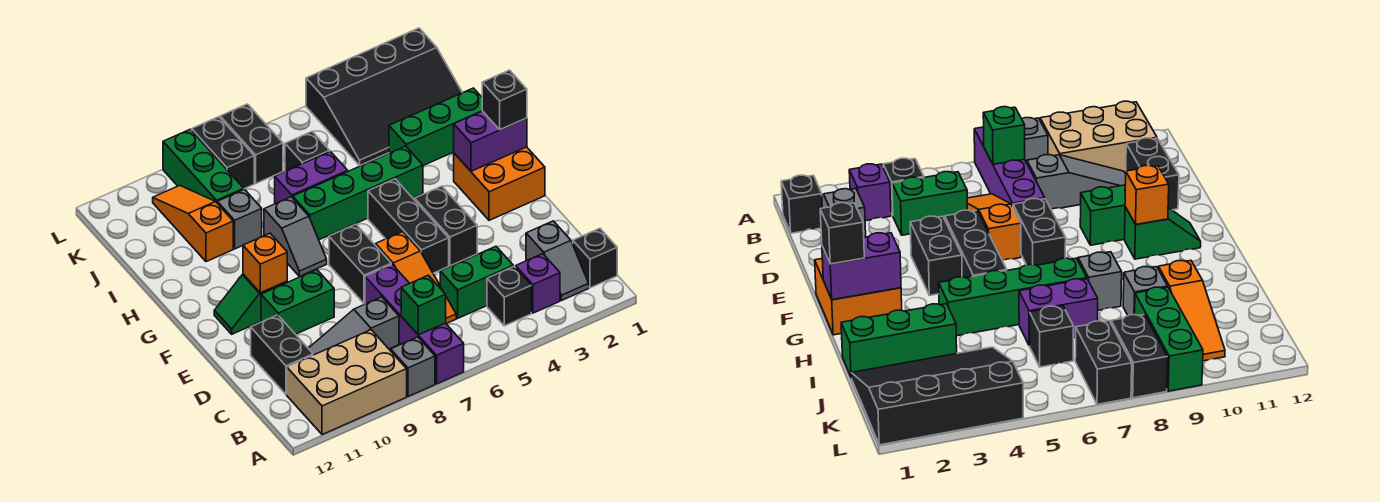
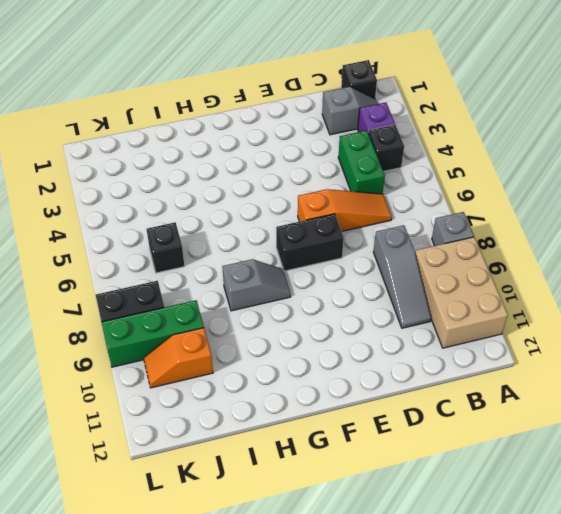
orange 1x2 slope [144,328,213,388] -> orange 1x3 slope [153,185,233,262]
none -> purple 1x4 brick [365,264,464,384]
none -> black 1x2 brick [251,315,313,394]
none -> black 1x2 brick [415,186,477,266]
none -> black 1x3 brick [368,179,449,273]

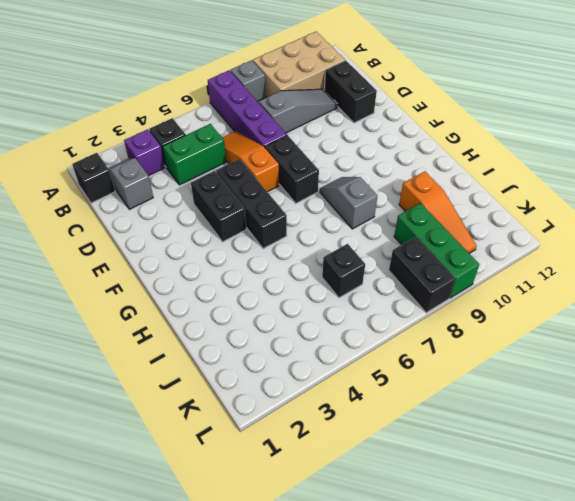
none -> green 1x2 brick [261,270,334,334]
none -> orange 2x2 brick [454,147,545,220]
none -> green 1x2 slope [214,274,287,334]
none -> green 1x4 brick [293,146,423,240]

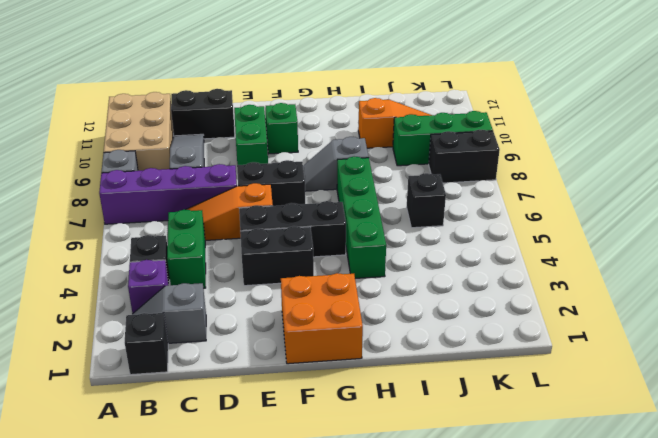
none -> green 1x3 brick [389,88,482,166]
none -> purple 1x2 brick [275,151,348,204]
none -> grey 1x1 brick [217,190,262,249]
none -> black 3x4 slope [306,28,462,165]

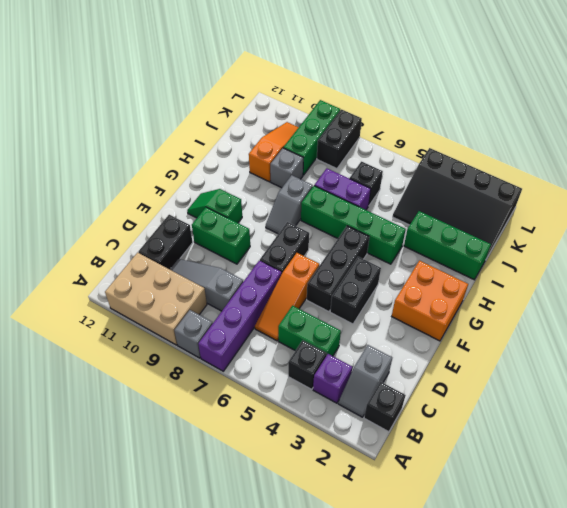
none -> black 1x2 brick [220,104,283,183]
none -> green 1x1 brick [401,275,446,335]
none -> orange 1x1 brick [243,233,287,293]
none -> purple 1x2 brick [454,111,527,171]

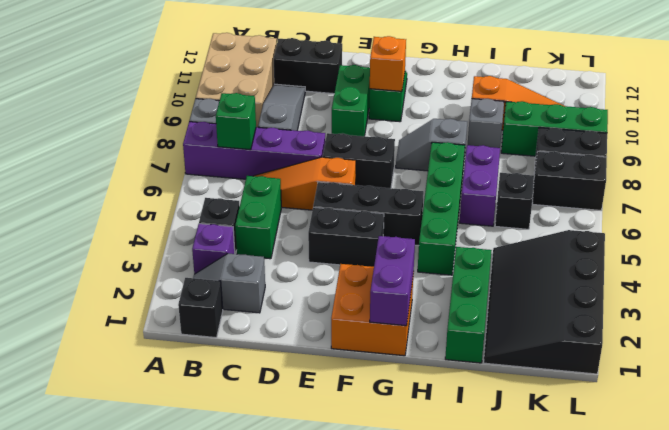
none -> black 1x1 brick [482,70,527,130]

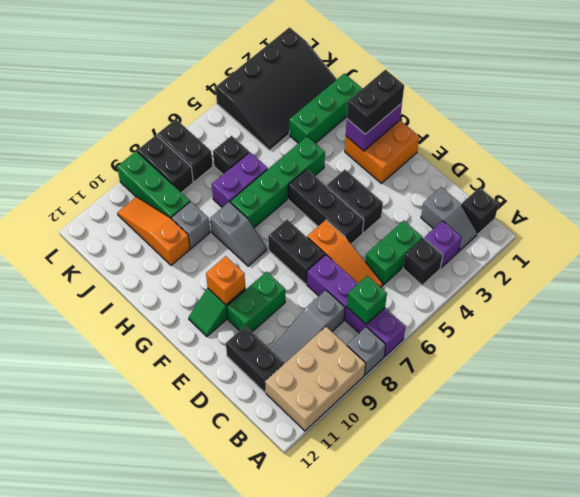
black 1x2 brick [347,70,404,134] -> black 1x1 brick [482,70,527,130]

